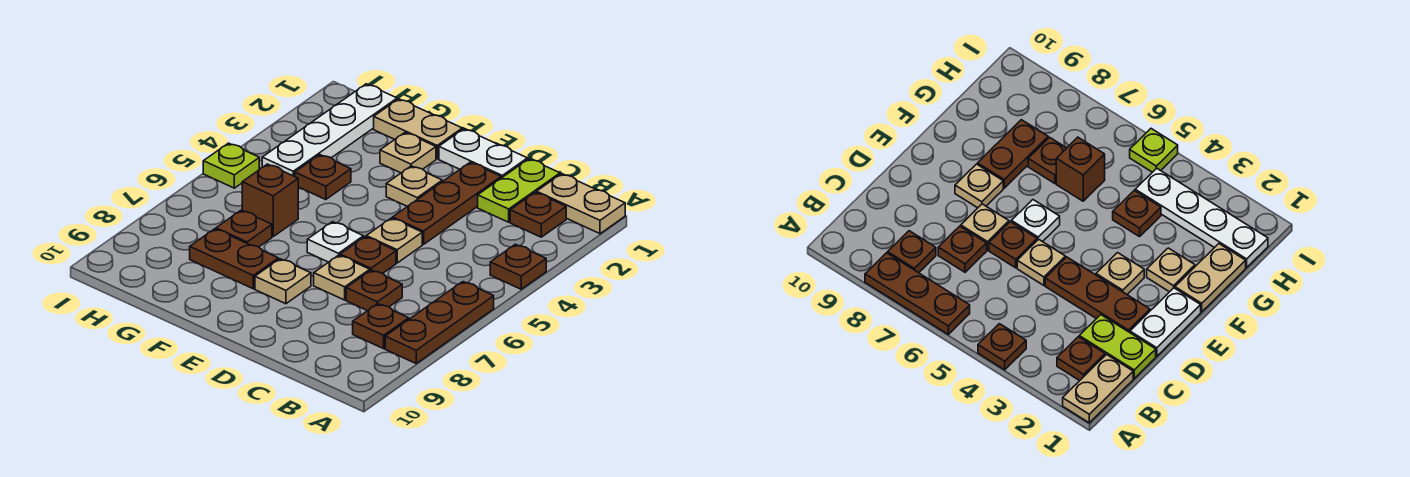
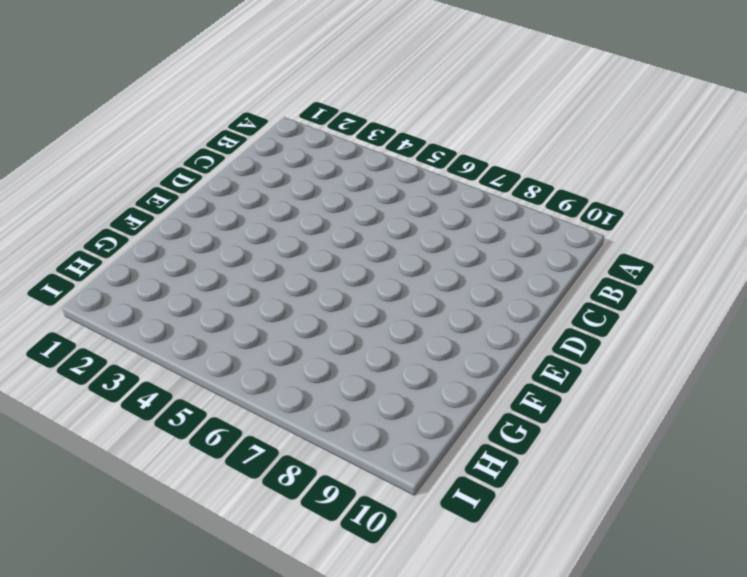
none -> tan 1x2 plate [537,174,625,234]
none -> brown 1x1 plate [490,244,546,289]
none -> brown 1x3 plate [385,282,494,363]

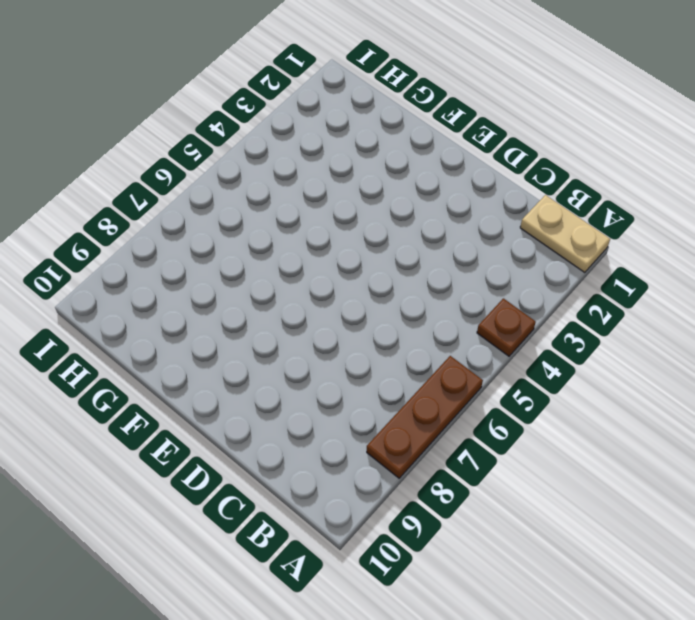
none -> brown 1x1 plate [510,192,566,237]
none -> brown 1x1 plate [353,304,409,349]
none -> lime 1x2 plate [478,159,560,222]

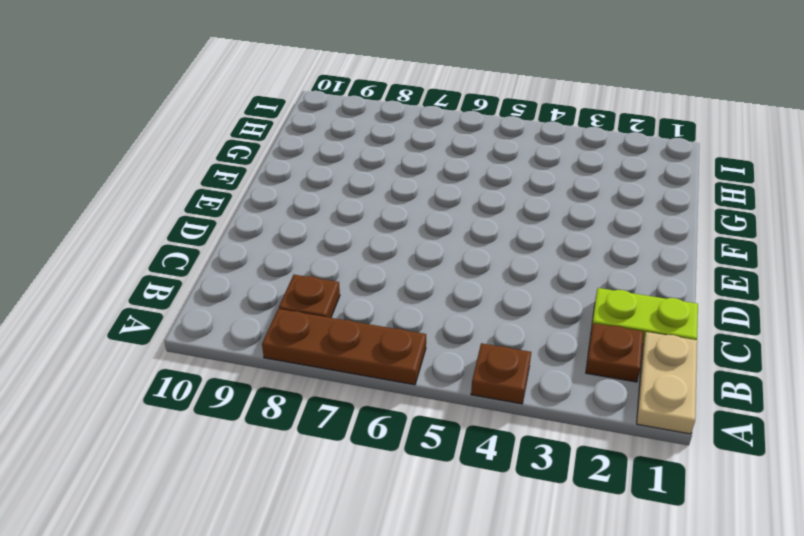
none -> brown 1x1 plate [346,270,402,311]
none -> white 1x2 plate [439,129,527,178]
none -> brown 1x3 plate [393,162,501,244]

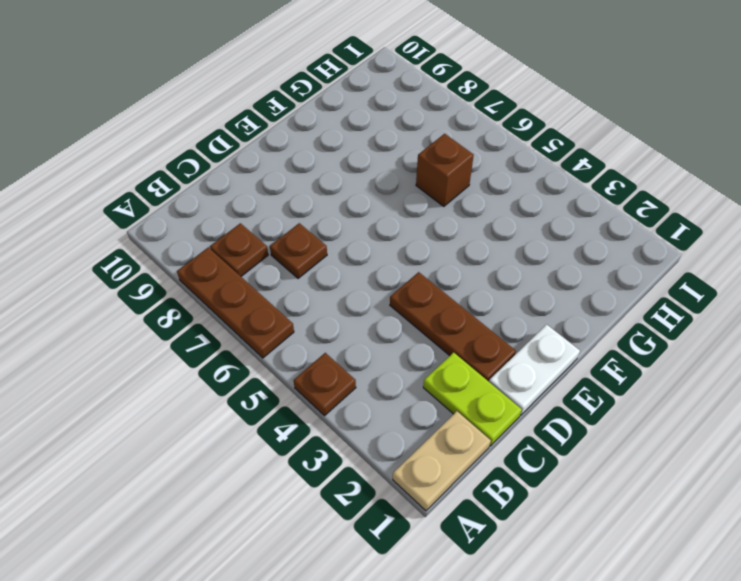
none -> brown 1x1 plate [510,192,566,237]
none -> tan 1x1 plate [366,218,422,263]
none -> brown 1x1 plate [340,237,396,273]

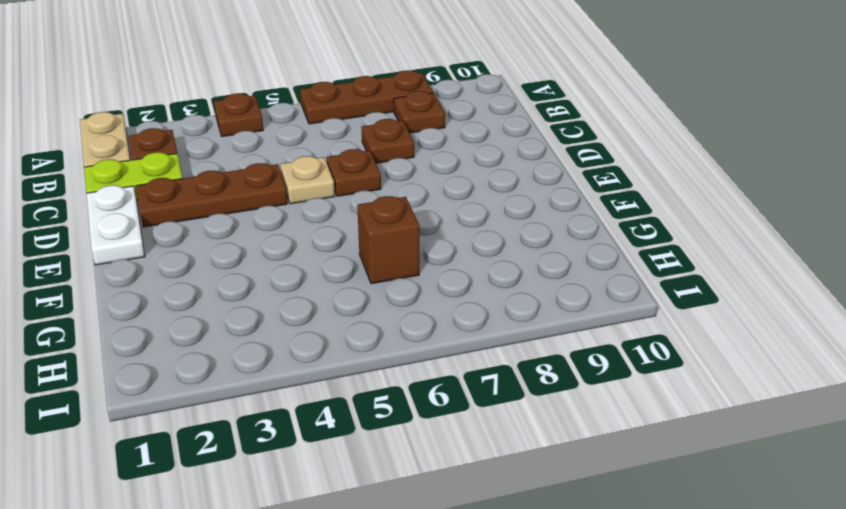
none -> tan 1x1 plate [314,255,370,300]
none -> tan 1x1 plate [386,166,442,207]
none -> white 1x1 plate [307,222,364,262]

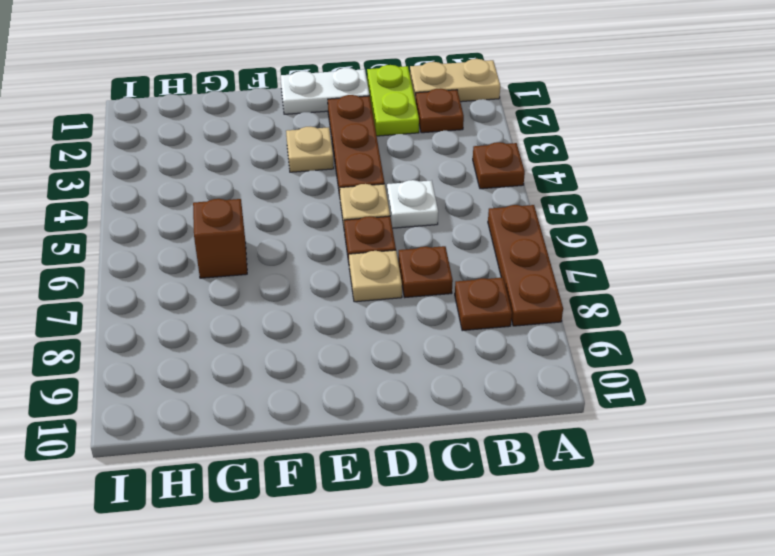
white 1x1 plate [387,180,438,228] -> white 1x1 plate moved to [307,222,364,262]
none -> tan 1x1 plate [255,259,311,304]
none -> tan 1x2 plate [374,99,462,159]
none -> tan 1x1 plate [380,133,436,173]

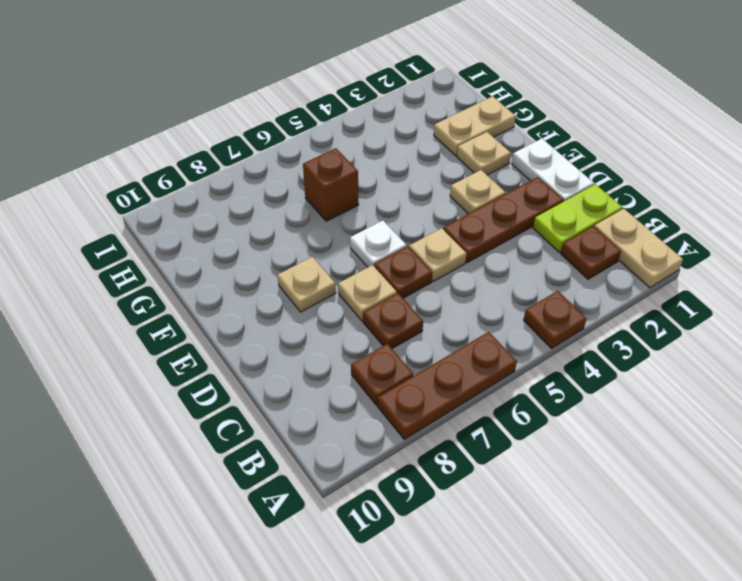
tan 1x2 plate [434,96,516,156] -> tan 1x2 plate turned to [374,99,462,159]
none -> brown 1x2 plate [190,229,278,289]
none -> brown 1x1 plate [295,155,351,200]
none -> brown 1x1 plate [216,210,272,247]

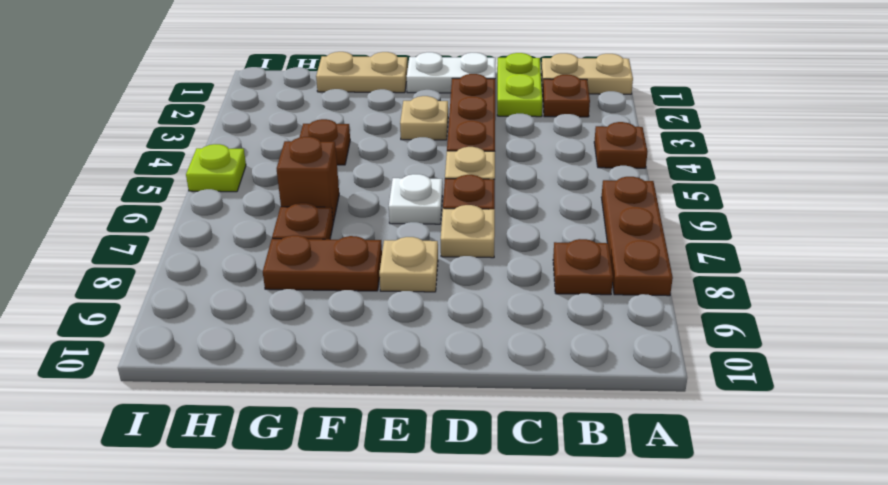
none -> brown 1x1 plate [346,270,402,311]
none -> tan 1x1 plate [380,133,436,173]
none -> white 1x4 plate [262,84,397,177]

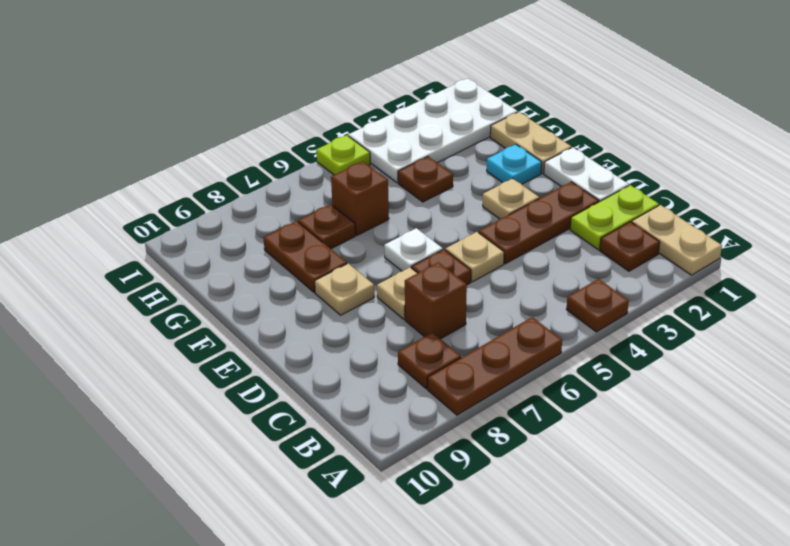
brown 1x1 brick [405,262,467,339] -> brown 1x1 plate [346,270,402,311]
cyan 1x1 plate [487,144,542,184] -> tan 1x1 plate [380,133,436,173]
white 2x4 plate [348,78,518,183] -> white 1x4 plate [262,84,397,177]

